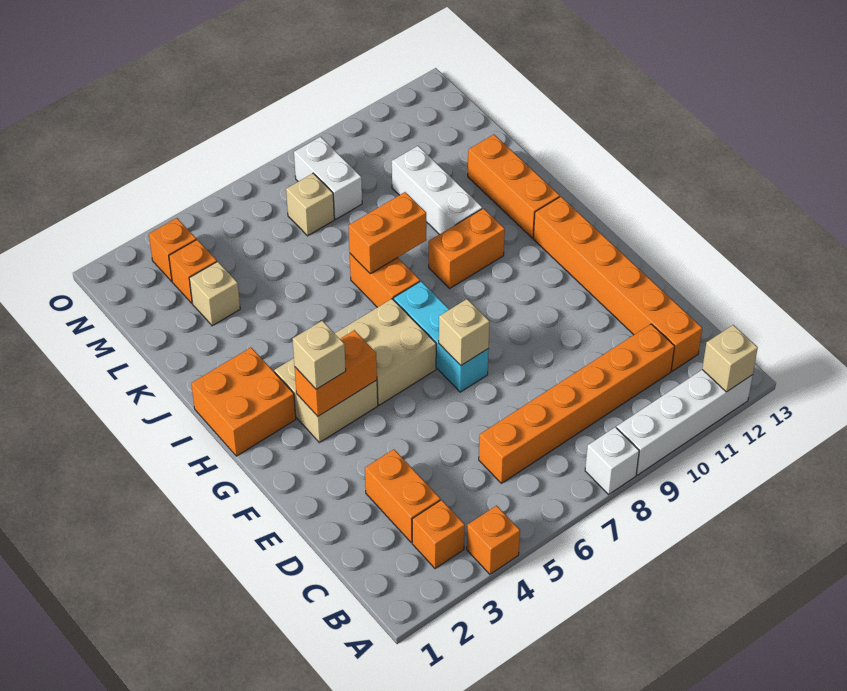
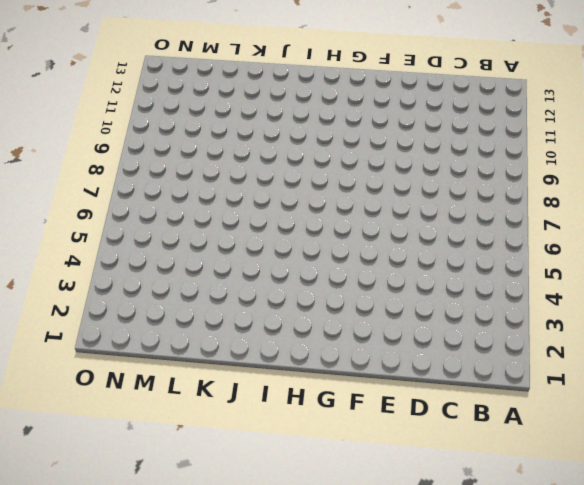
none -> orange 1x1 brick [467,506,520,574]
none -> white 1x1 brick [585,427,639,494]
none -> white 1x4 brick [617,370,753,475]

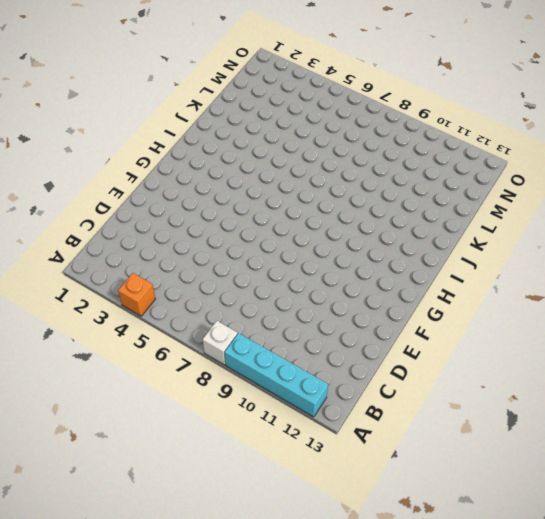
cyan 1x4 brick [225,333,328,417] -> white 1x4 brick [617,370,753,475]
none -> orange 1x1 brick [412,500,465,569]
none -> orange 1x2 brick [365,449,440,542]
none -> orange 1x6 brick [479,324,675,483]

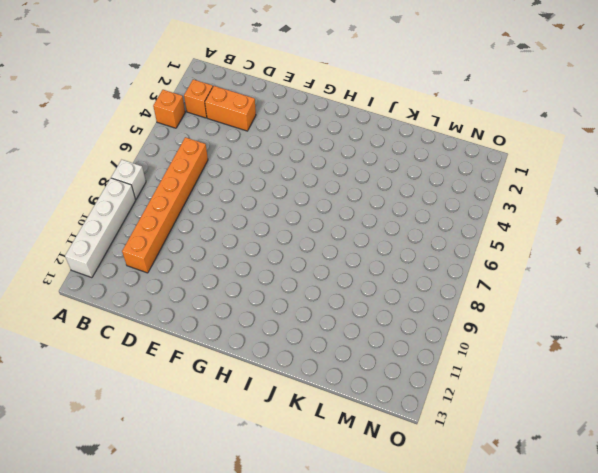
none -> orange 1x6 brick [533,197,702,371]
none -> cyan 1x3 brick [394,281,489,392]
none -> tan 2x2 brick [274,358,378,443]

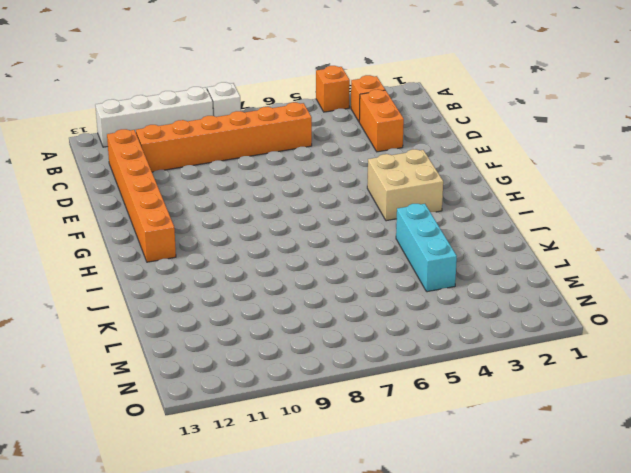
cyan 1x3 brick [396,204,457,292] -> cyan 1x3 brick moved to [394,281,489,392]
none -> tan 2x2 brick [335,299,436,405]
none -> orange 2x2 brick [191,348,296,456]
none -> orange 1x2 brick [350,254,420,307]

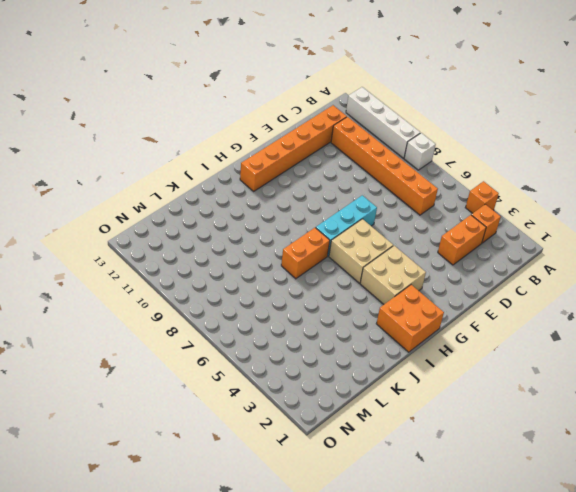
none -> orange 1x2 brick [429,208,505,288]
none -> orange 1x3 brick [468,135,560,238]
none -> white 1x3 brick [392,146,482,234]

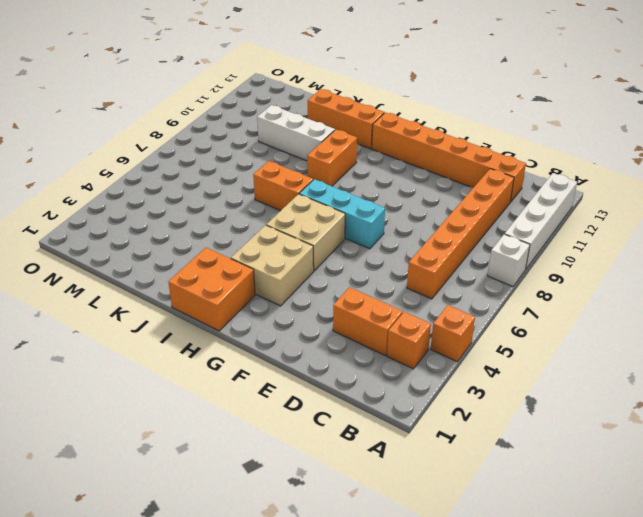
none -> tan 1x1 brick [189,262,240,326]
none -> orange 1x1 brick [169,240,217,303]
none -> tan 1x1 brick [286,173,334,236]

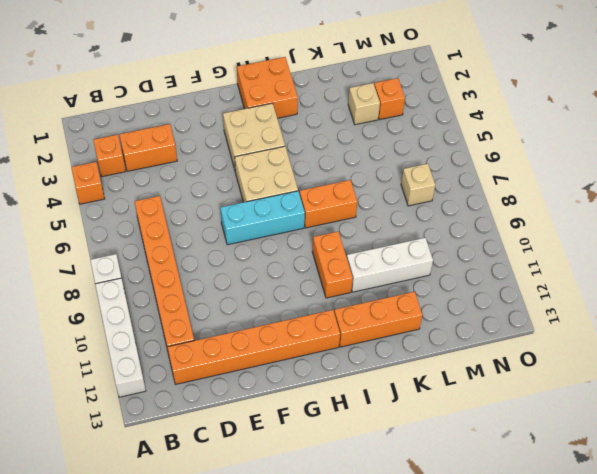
none -> white 1x2 brick [294,137,362,219]
none -> orange 1x1 brick [149,218,196,281]
none -> tan 1x1 brick [702,325,758,392]

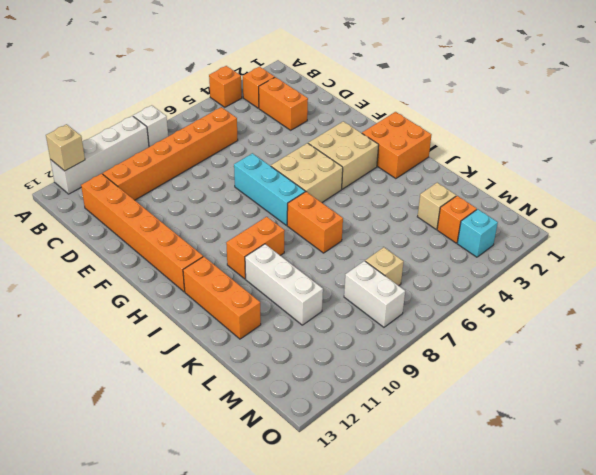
cyan 1x1 brick [457,209,498,257] -> orange 1x1 brick [149,218,196,281]
none -> tan 1x1 brick [439,299,490,365]
none -> orange 1x2 brick [295,330,377,416]
none -> orange 1x2 brick [349,192,426,274]

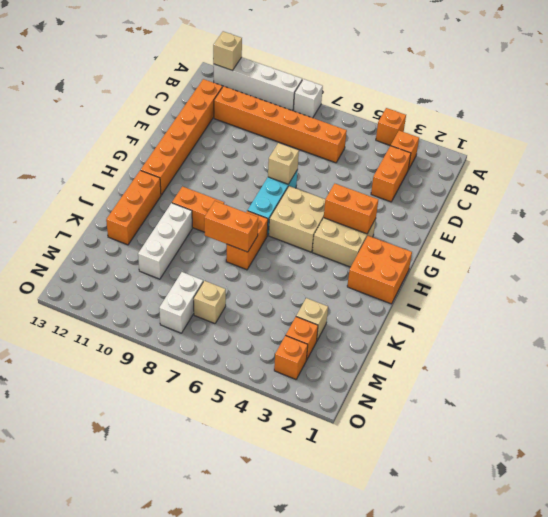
none -> tan 1x1 brick [293,321,346,389]

